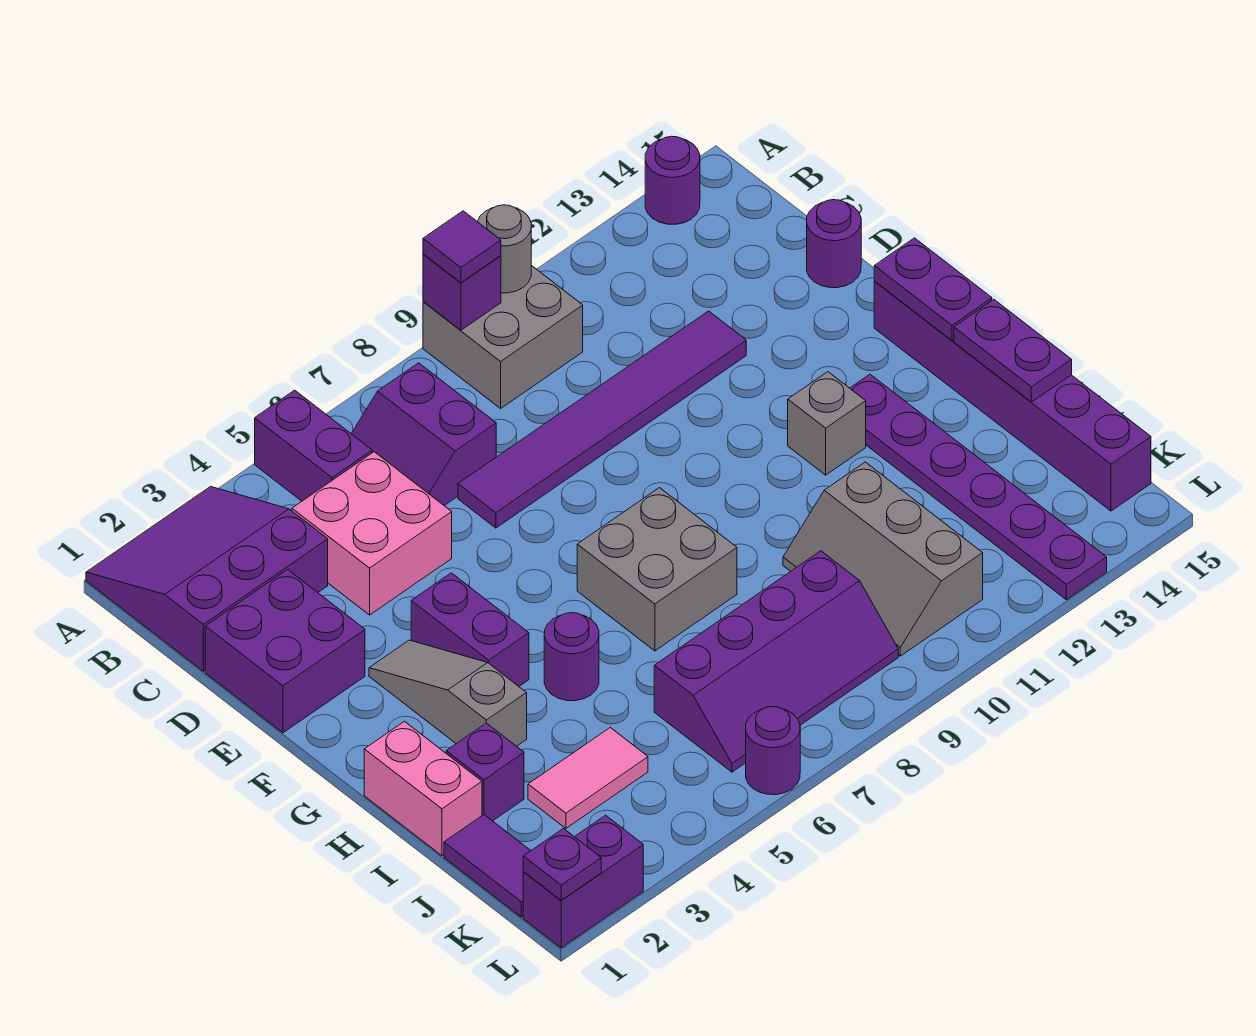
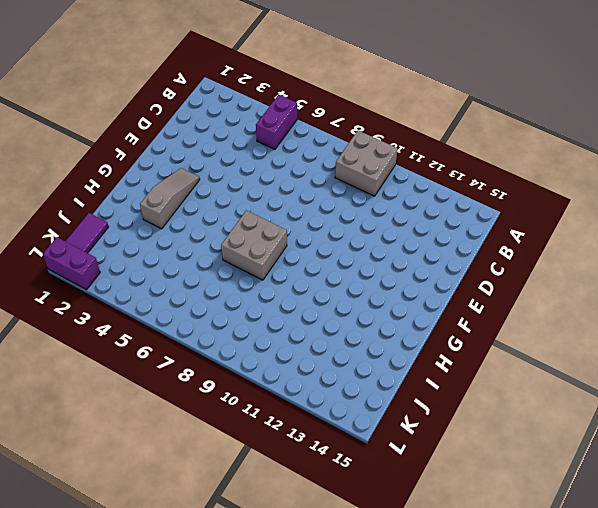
none -> purple 3x3 slope [86,487,328,671]
none -> purple 1x1 round brick [645,136,700,224]
none -> purple 2x2 slope [351,363,496,505]
none -> pink 2x2 brick [292,452,452,615]

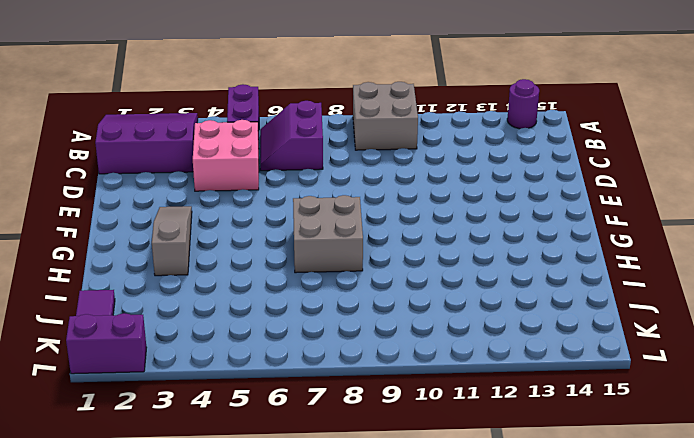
none -> purple 2x2 brick [205,570,365,733]
none -> purple 1x6 tile [458,311,746,528]
none -> purple 1x1 round brick [807,200,861,288]
none -> purple 1x2 brick [411,573,529,686]

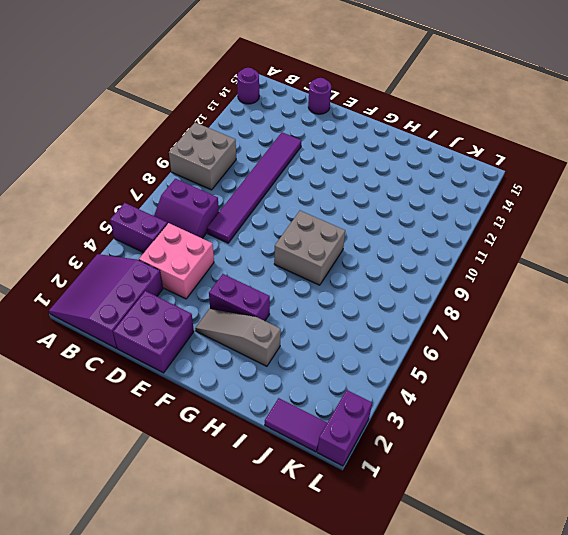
none -> purple 1x6 brick [874,282,1151,511]
none -> grey 1x1 brick [788,372,866,475]
none -> purple 1x6 plate [850,374,1107,600]
none -> pink 1x2 brick [364,721,482,856]

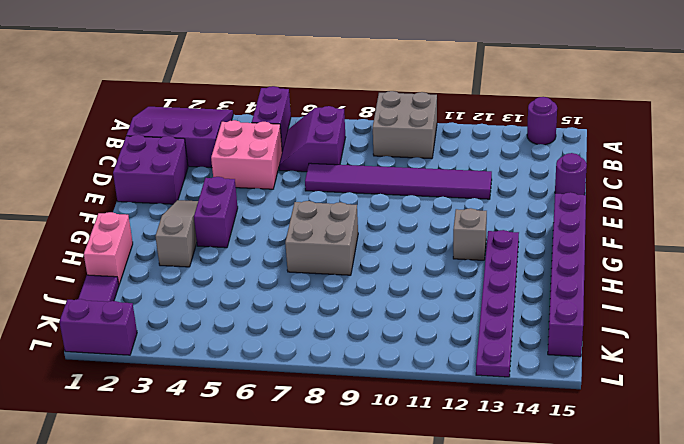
none -> purple 1x1 round brick [544,613,599,701]
none -> purple 1x1 brick [446,723,524,821]
none -> grey 2x3 slope [783,462,983,656]
none -> pink 1x2 tile [528,728,648,828]

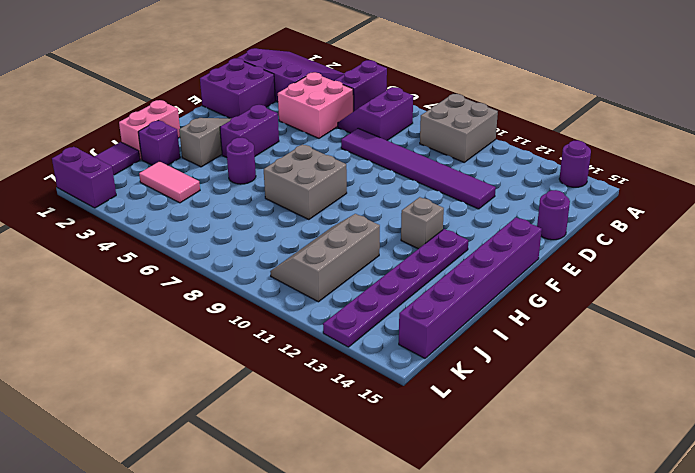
none -> purple 2x4 slope [654,551,898,772]
none -> purple 1x1 round brick [746,707,800,795]
none -> purple 1x1 brick [423,254,501,330]
none -> grey 1x1 round brick [477,205,531,293]

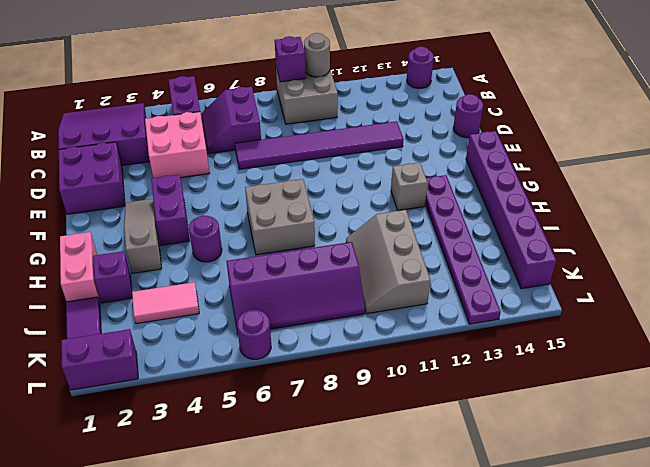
none -> purple 1x2 plate [874,238,992,340]
none -> purple 1x2 plate [954,300,1072,402]
none -> purple 1x1 plate [523,829,601,900]
none -> purple 1x1 tile [423,211,501,283]

